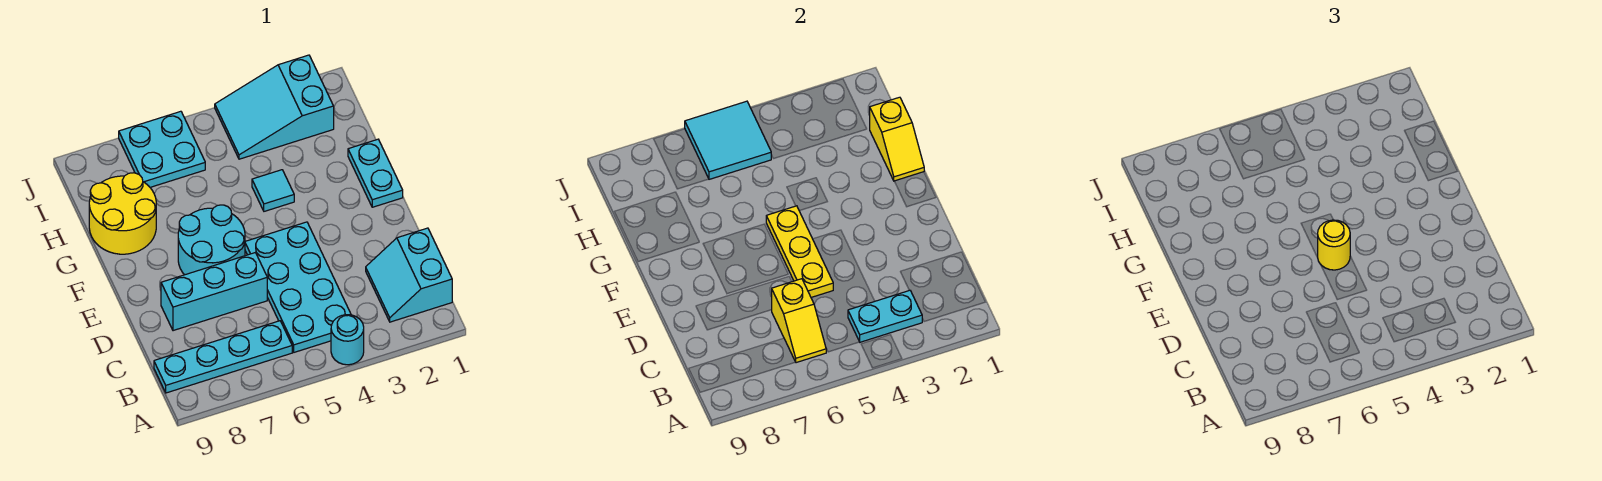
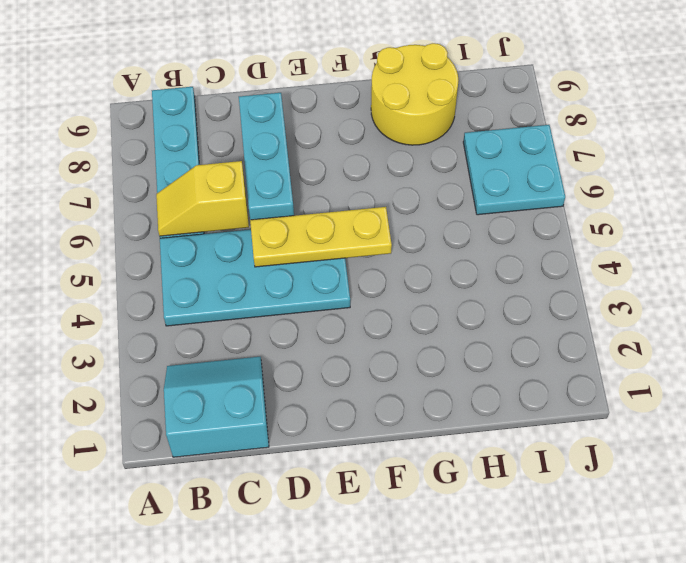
none -> cyan 1x1 round brick [331,315,364,365]
none -> cyan 2x2 round brick [178,205,245,275]
none -> cyan 1x2 plate [348,139,403,207]

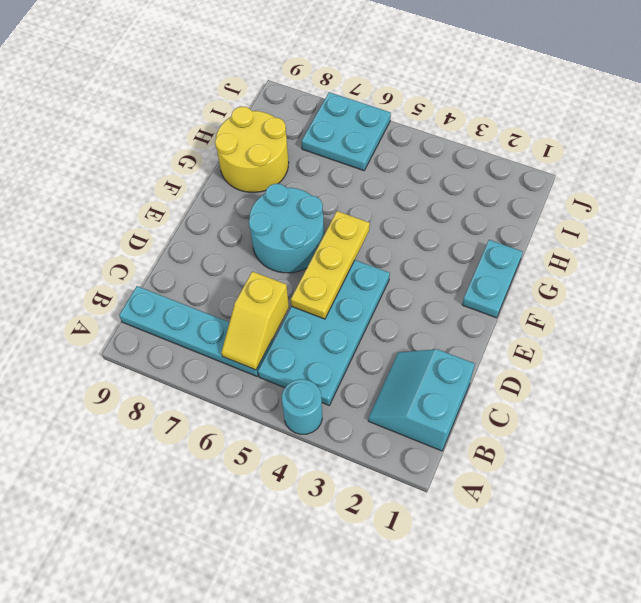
none -> cyan 1x3 brick [161,253,267,331]
none -> cyan 1x1 tile [252,170,294,211]
none -> cyan 2x3 slope [215,55,334,159]

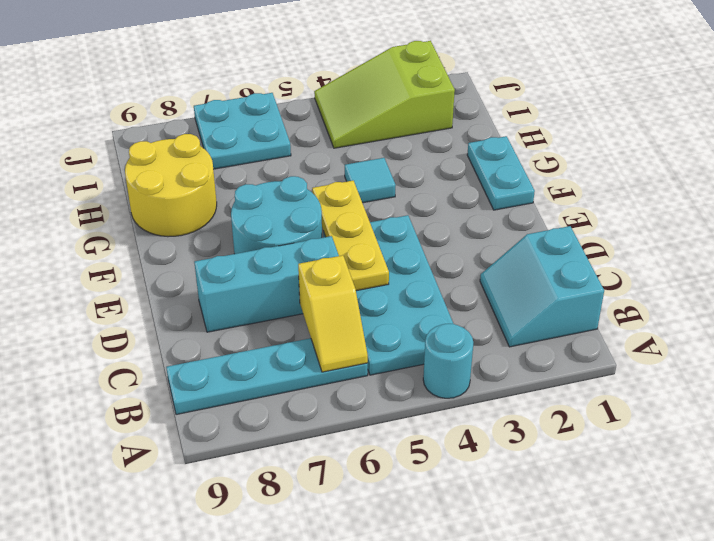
lime 2x3 slope [314,41,455,148] -> cyan 2x3 slope [215,55,334,159]
none -> cyan 1x2 plate [848,290,922,342]
none -> yellow 1x2 slope [870,97,924,181]
none -> cyan 2x2 tile [685,101,771,179]

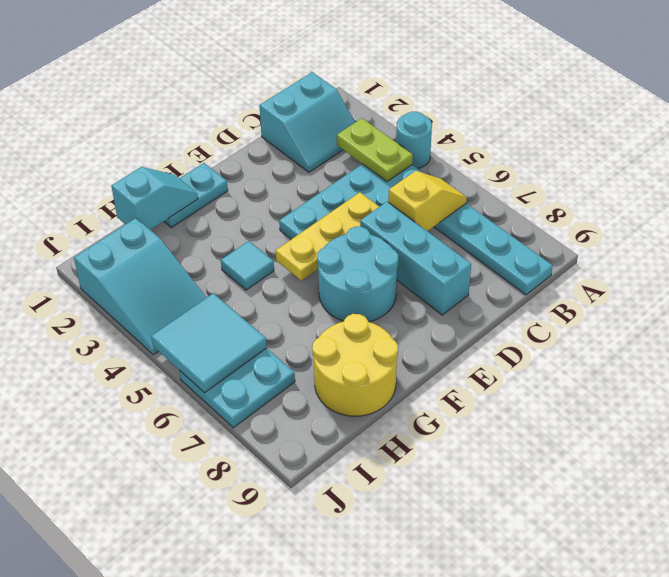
lime 1x2 plate [337,118,413,182] -> cyan 1x2 plate [848,290,922,342]
cyan 1x2 slope [112,167,198,230] -> yellow 1x2 slope [870,97,924,181]
none -> yellow 1x1 round brick [1318,220,1350,270]

